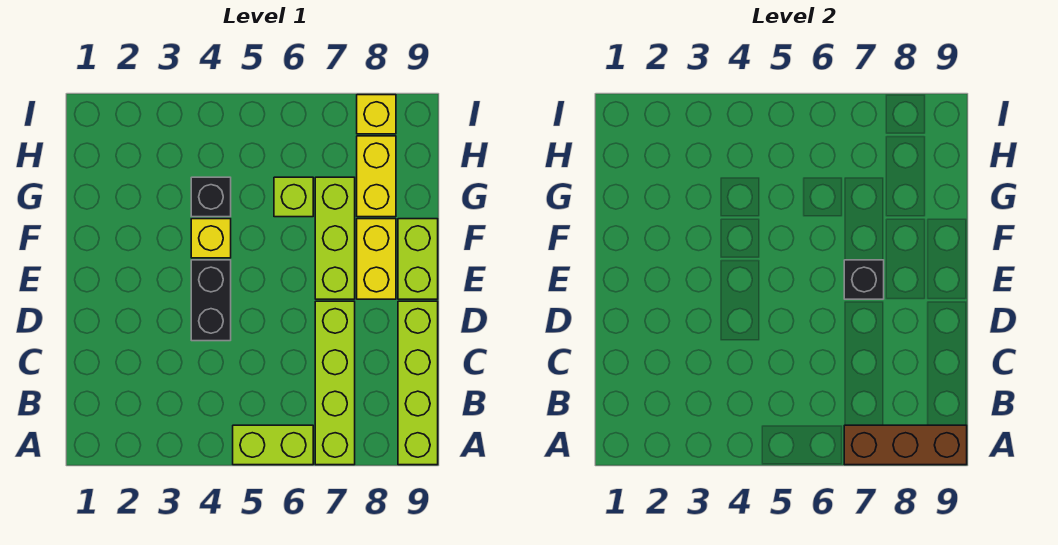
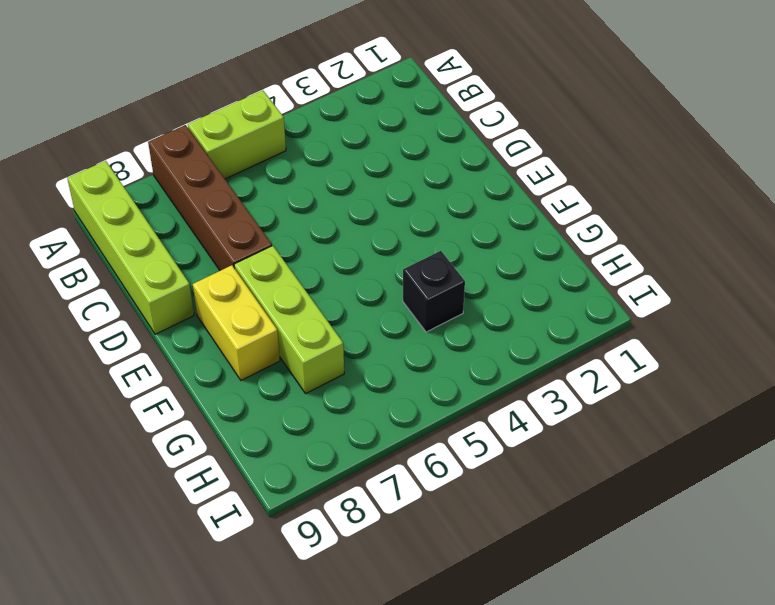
brown 1x4 brick [148,125,272,271] -> lime 1x4 brick [315,301,355,465]
none -> black 1x2 brick [191,260,231,341]
none -> lime 1x2 brick [398,219,438,299]
none -> yellow 1x1 brick [191,219,231,258]

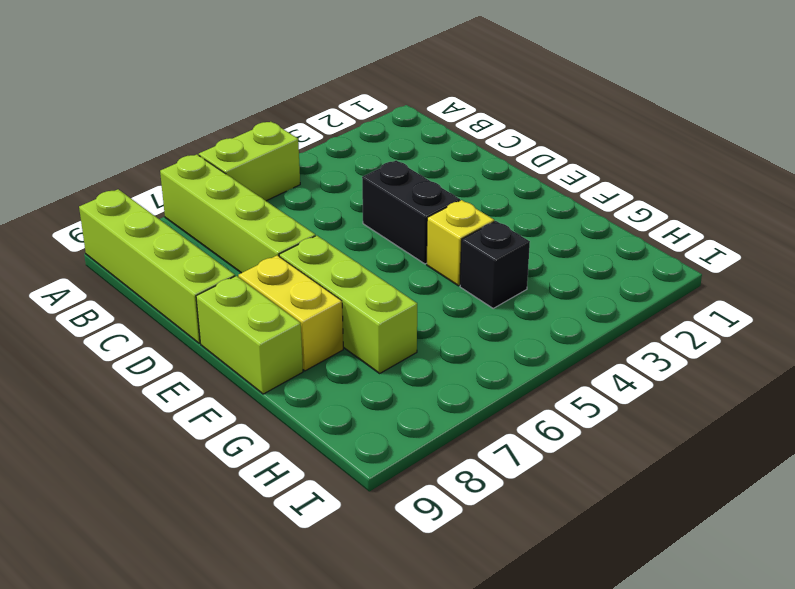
none -> lime 1x1 brick [274,177,313,217]
none -> yellow 1x2 brick [357,136,396,217]
none -> yellow 1x1 brick [357,95,396,134]

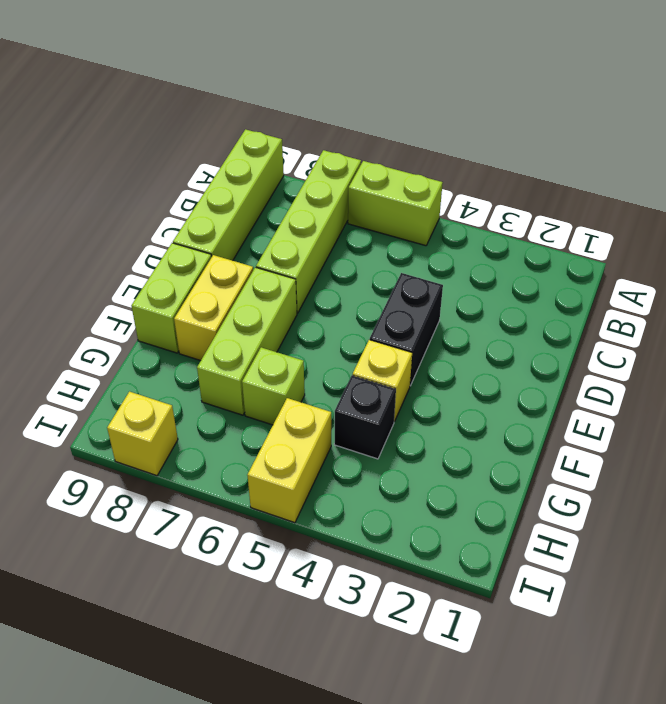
yellow 1x2 brick [247,398,331,523] -> yellow 1x2 brick moved to [357,136,396,217]
none -> brown 1x3 brick [844,425,967,465]
none -> black 1x1 brick [844,260,884,299]

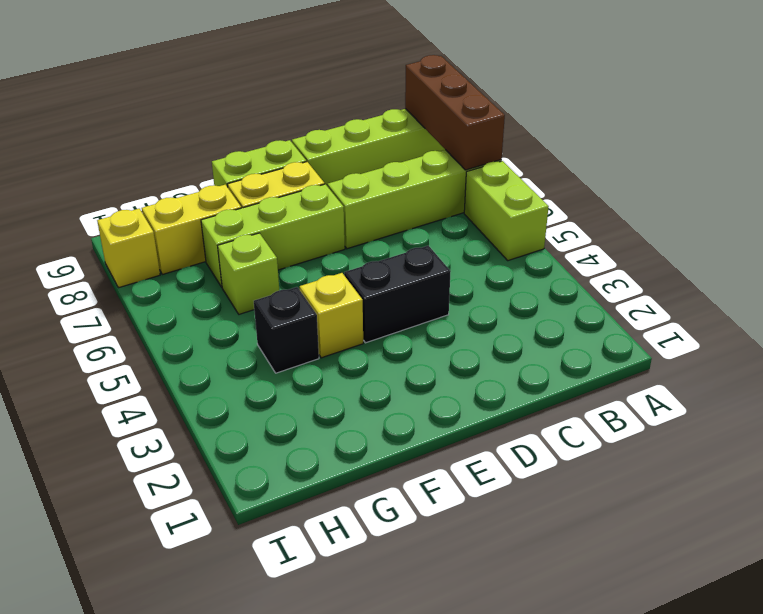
none -> black 1x1 brick [844,260,884,299]

